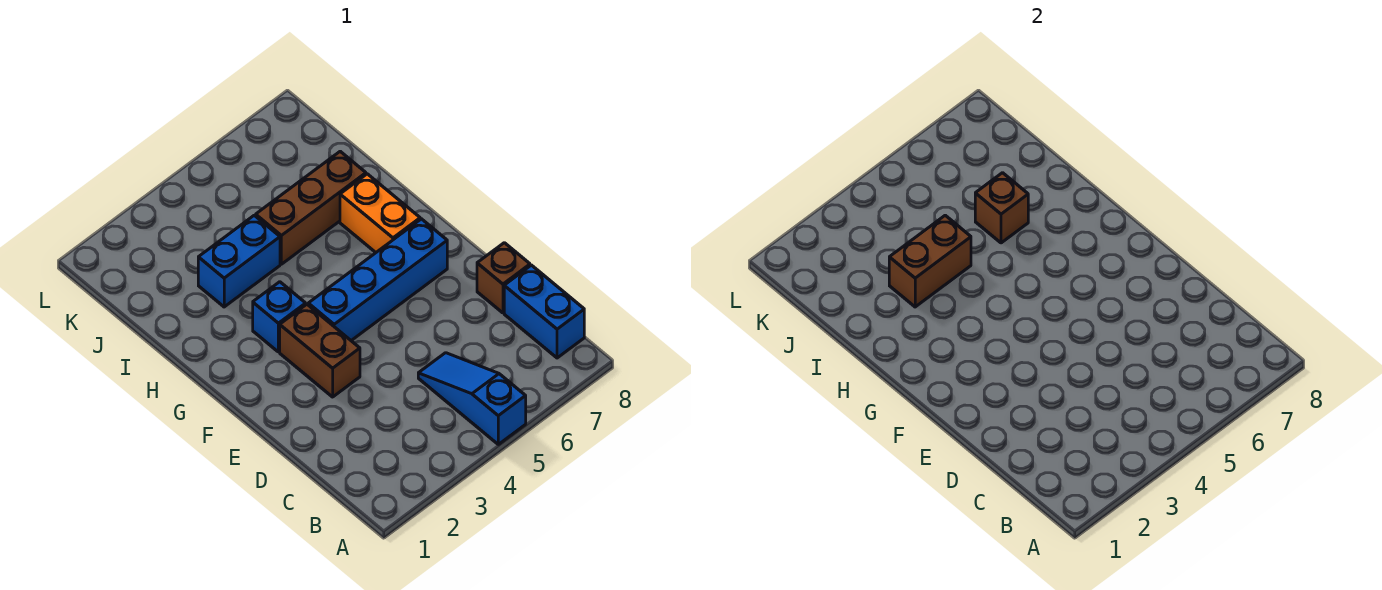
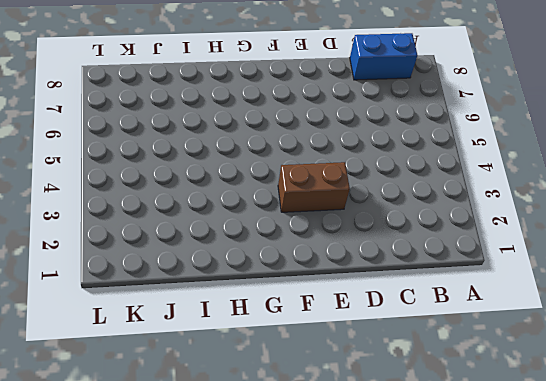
none -> blue 1x3 slope [418,353,526,444]
none -> brown 1x1 brick [477,243,530,313]

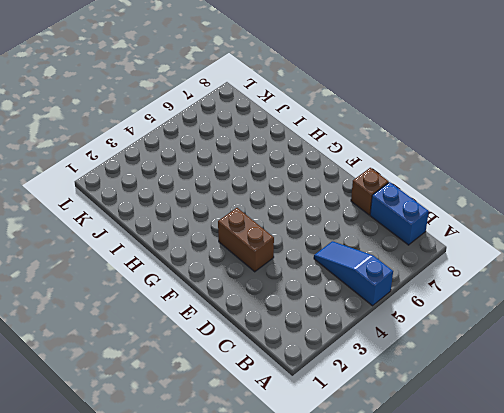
none -> blue 1x4 brick [308,219,447,340]
none -> blue 1x1 brick [253,282,306,352]

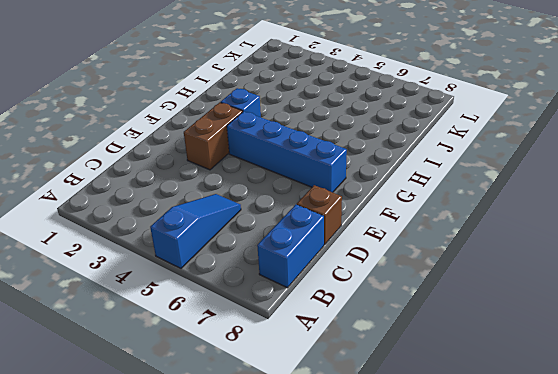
none -> orange 1x2 brick [340,174,420,252]
none -> blue 1x2 brick [198,215,280,307]

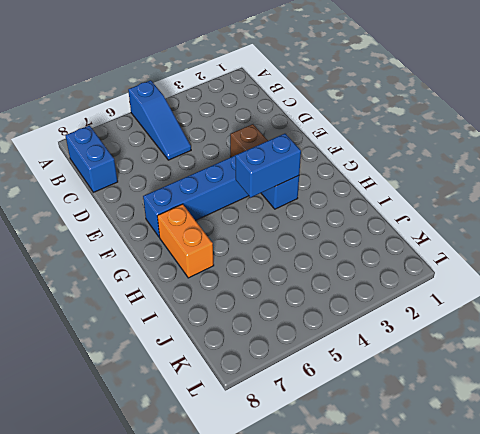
blue 1x2 brick [235,134,301,197] -> blue 1x2 brick moved to [198,215,280,307]
none -> brown 1x1 brick [477,243,530,313]
none -> brown 1x3 brick [256,151,366,264]

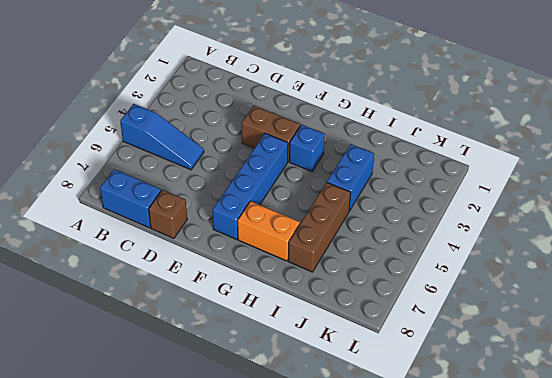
none -> brown 1x2 brick [889,215,971,307]
none -> brown 1x1 brick [975,173,1028,243]

